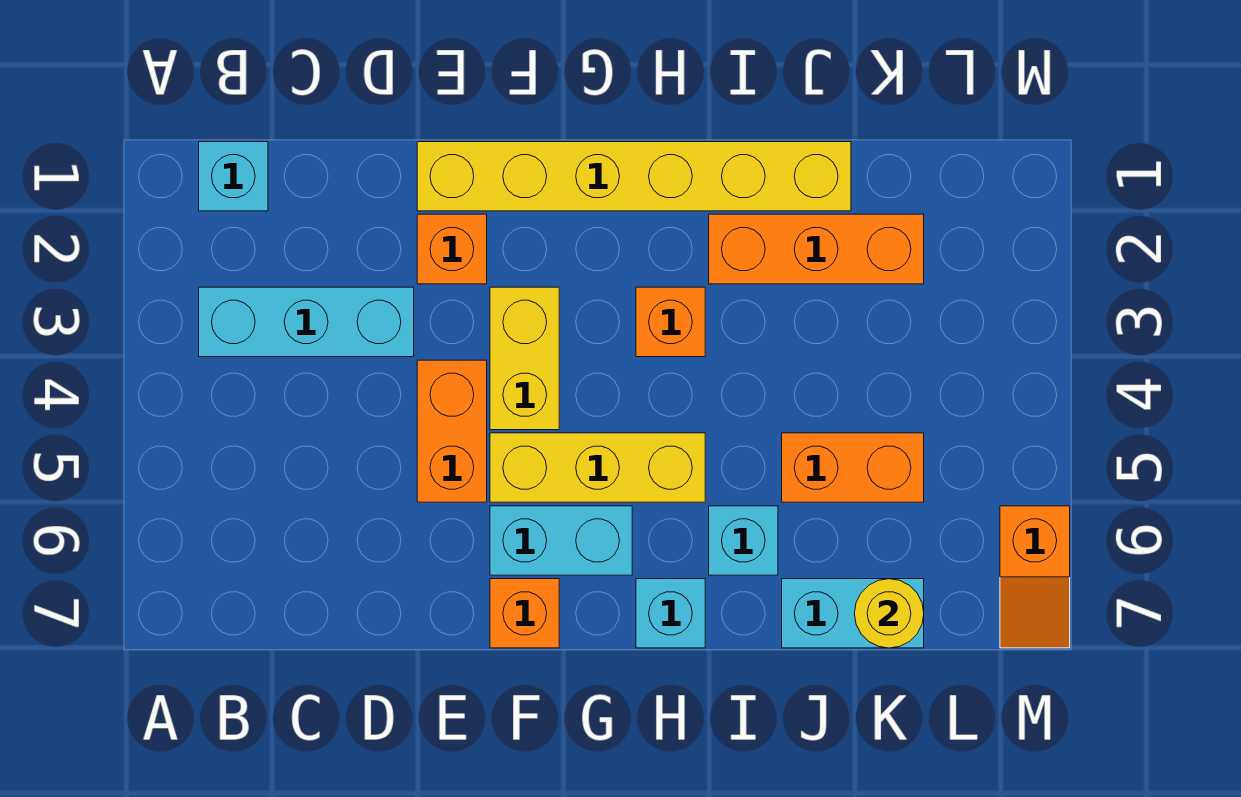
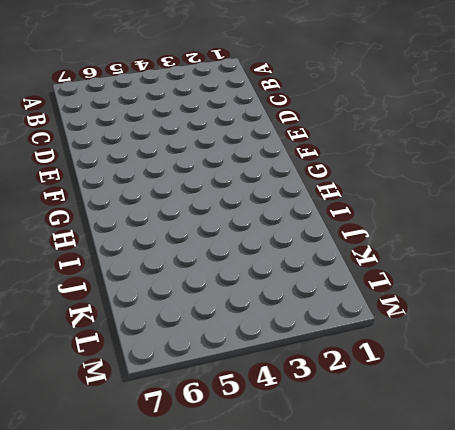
none -> cyan 1x1 brick [199,142,268,211]
none -> cyan 1x3 brick [199,287,414,357]
none -> yellow 1x6 brick [417,142,851,211]

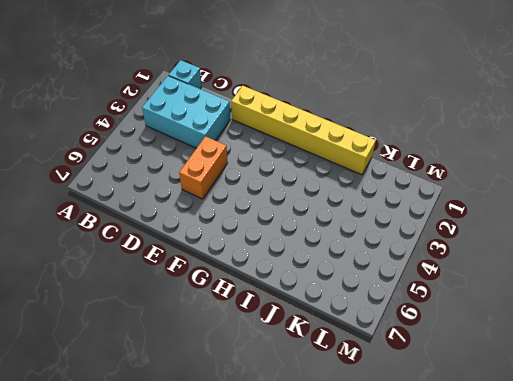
cyan 2x3 brick [142,76,230,148] -> cyan 1x3 brick [199,287,414,357]
none -> orange 1x1 brick [417,214,487,284]
none -> yellow 1x2 brick [490,287,559,430]
none -> yellow 1x3 brick [490,433,705,502]

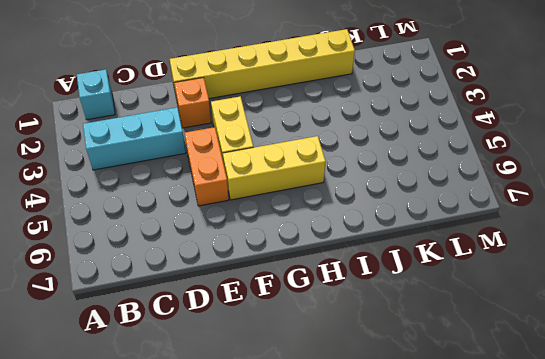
none -> cyan 1x2 brick [490,506,632,575]
none -> orange 1x1 brick [490,579,559,648]
none -> orange 1x1 brick [636,287,705,357]

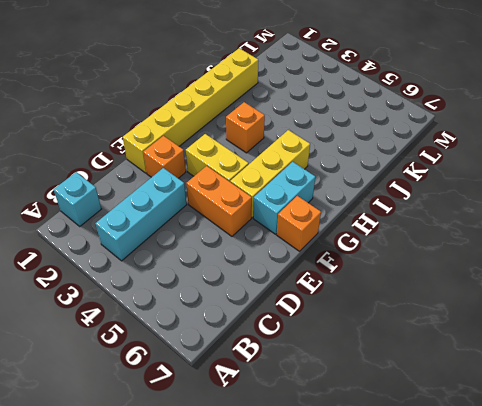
none -> cyan 1x1 brick [636,579,705,648]
none -> orange 1x3 brick [709,214,924,284]
none -> cyan 1x1 brick [709,506,778,575]

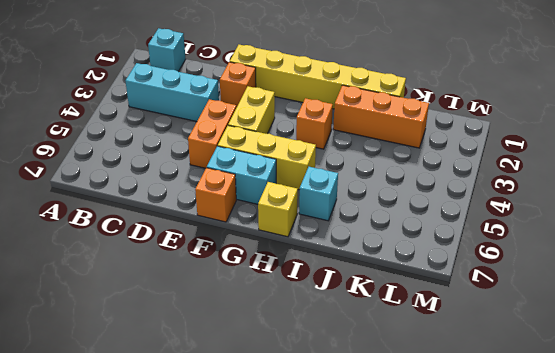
yellow 1x1 brick [258,182,298,237] -> cyan 1x1 brick [636,579,705,648]
none -> orange 1x2 brick [782,433,924,502]
none -> cyan 1x2 brick [782,579,924,648]
none -> orange 1x2 slope [1000,506,1070,648]

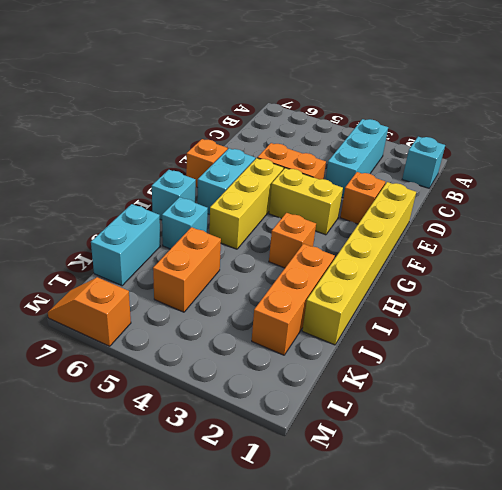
none -> yellow 1x1 round brick [854,579,924,648]

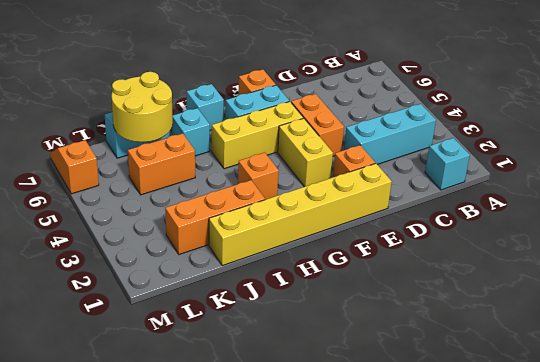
yellow 2x2 round brick [112,72,173,142] -> yellow 1x1 round brick [854,579,924,648]

